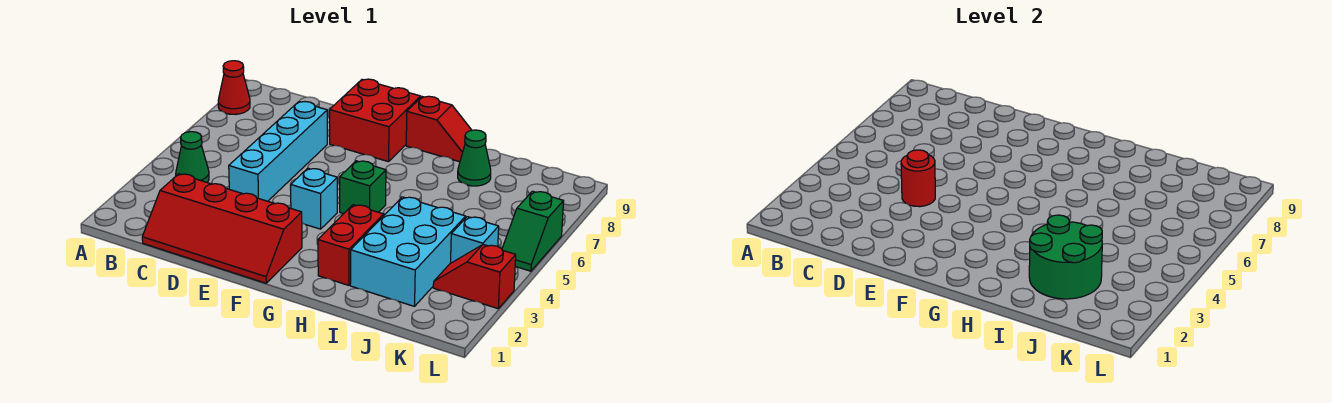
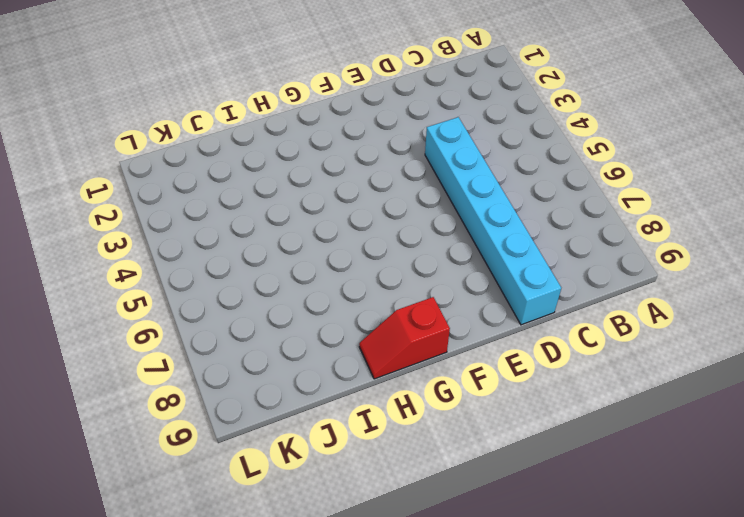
cyan 1x6 brick [425,117,561,325] -> cyan 1x4 brick [229,102,327,201]
none -> red 1x1 cone [218,61,250,114]
none -> green 1x1 cone [176,132,209,182]
none -> red 2x4 slope [142,174,302,283]

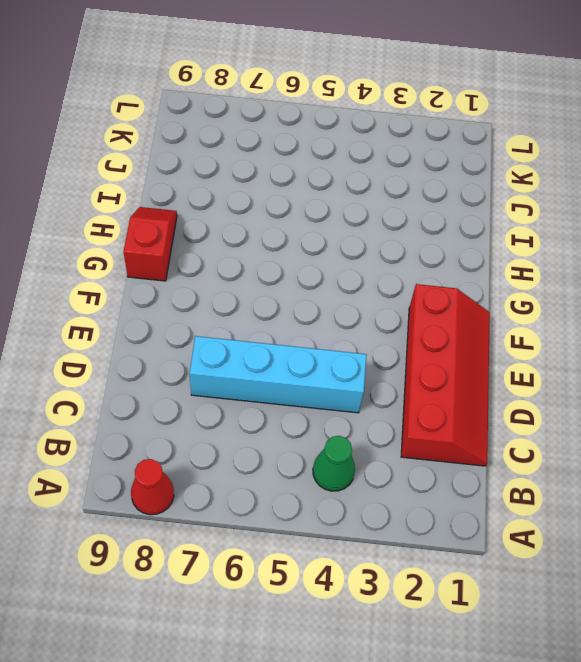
none -> red 2x2 brick [330,79,421,162]
none -> cyan 1x1 brick [291,168,337,229]
none -> green 1x1 brick [340,161,386,214]

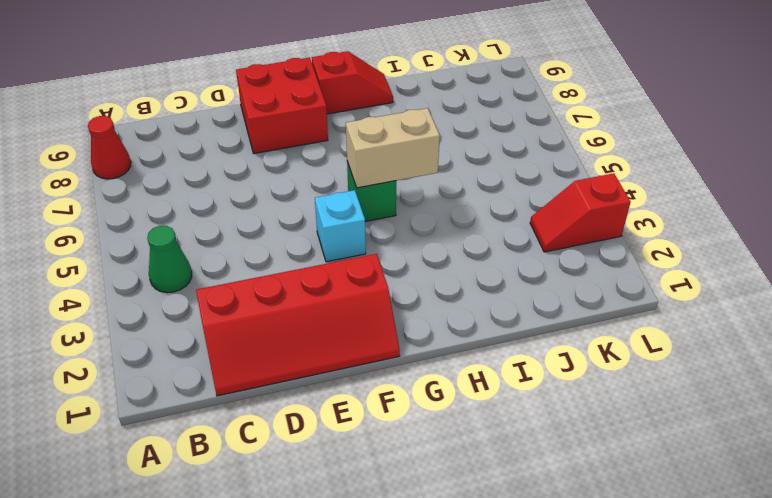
tan 1x2 brick [346,108,440,188] -> none
none -> cyan 1x4 brick [229,102,327,201]
none -> red 1x2 brick [318,205,384,285]
none -> cyan 2x3 brick [350,197,466,306]

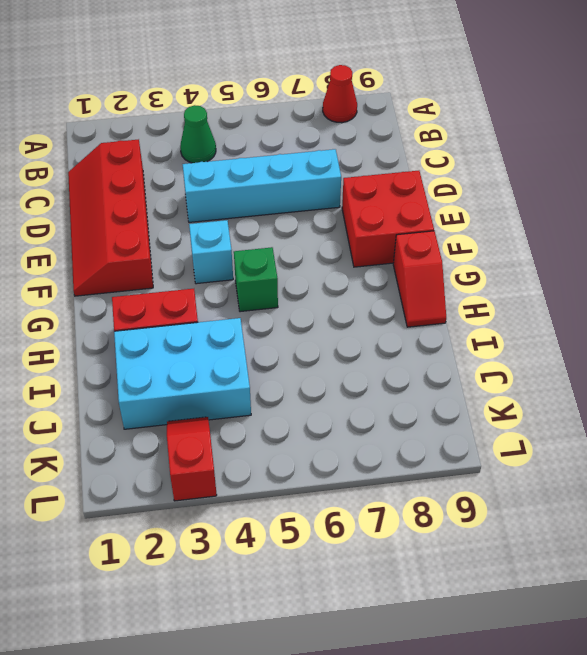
none -> green 1x1 cone [458,130,491,186]
none -> cyan 1x1 brick [451,217,499,263]
none -> green 1x2 slope [502,191,564,271]

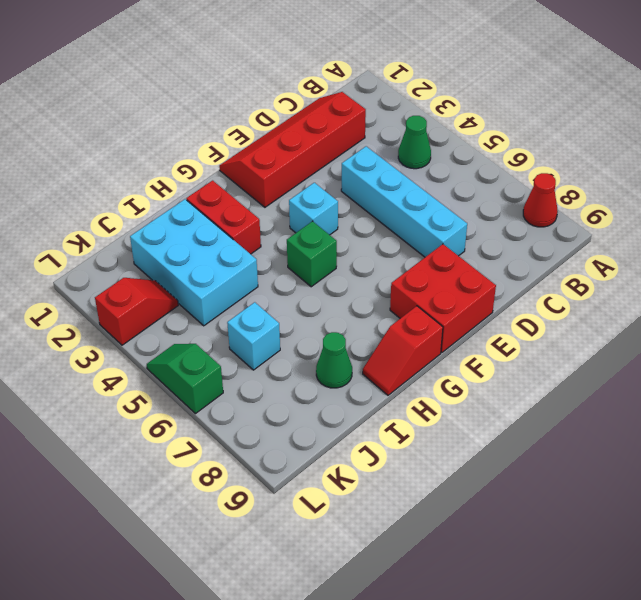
cyan 1x1 brick [227,302,280,370] -> cyan 1x1 brick moved to [451,217,499,263]
none -> red 1x1 round brick [901,150,935,207]
none -> green 2x2 round brick [1029,215,1102,299]

